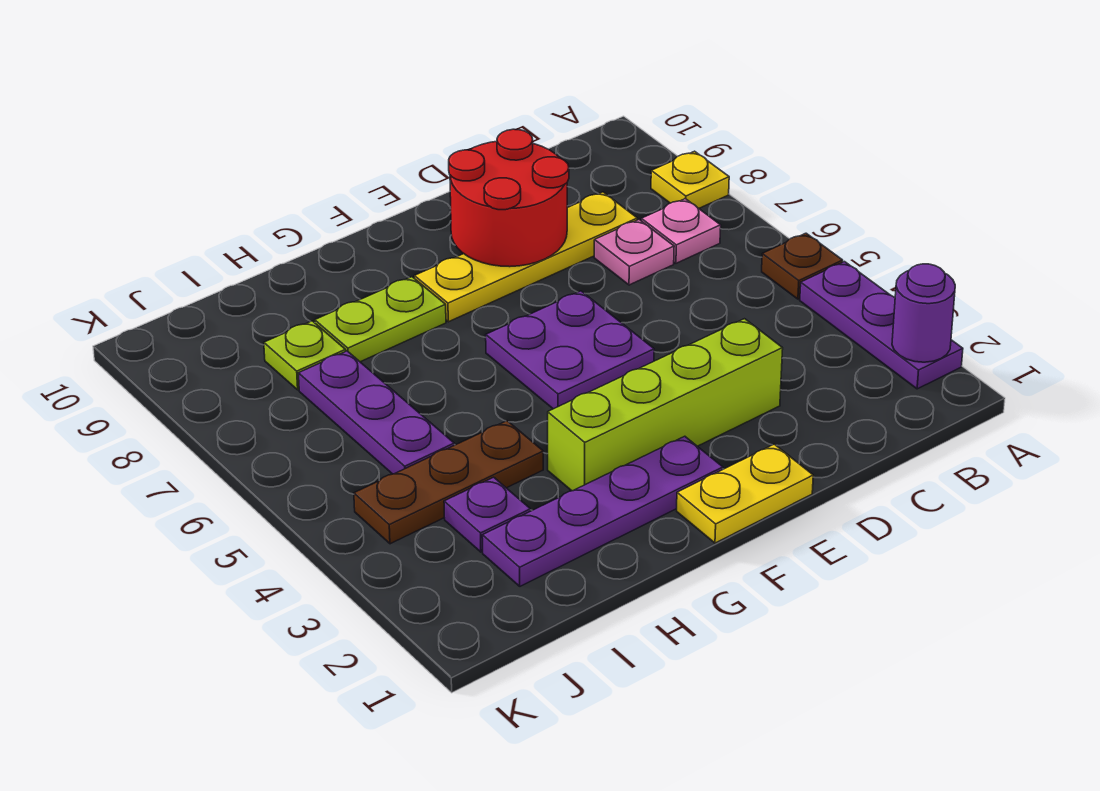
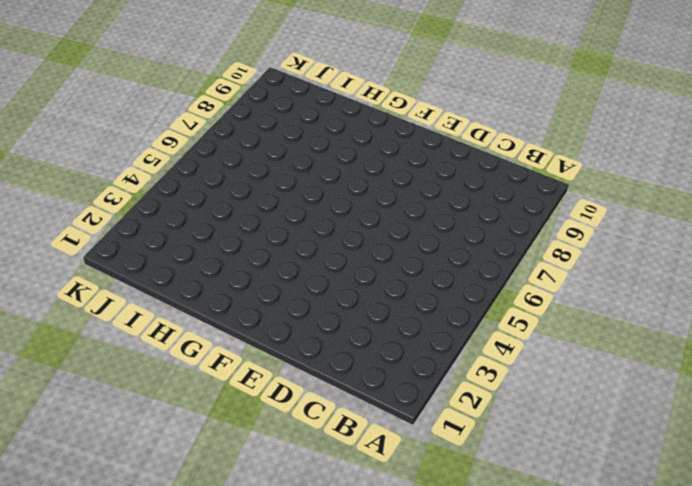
none -> purple 1x3 plate [800,262,963,389]
none -> brown 1x1 plate [762,233,843,299]
none -> yellow 1x1 plate [651,151,729,208]

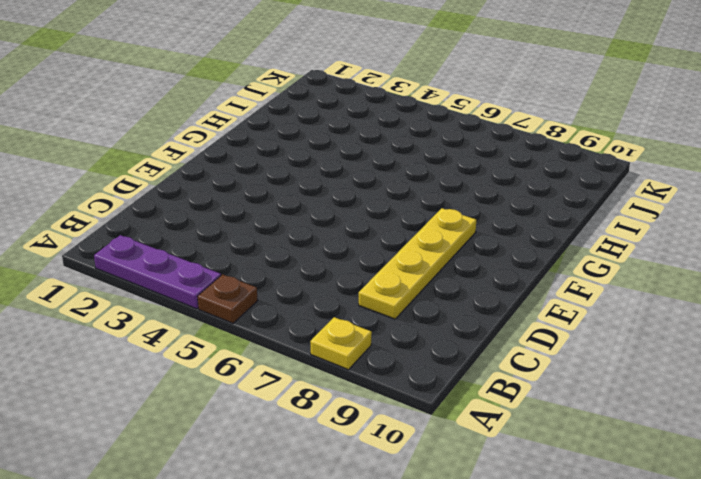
none -> pink 1x1 plate [641,199,721,263]
none -> pink 1x1 plate [594,220,674,285]
none -> lime 1x4 brick [548,319,783,491]

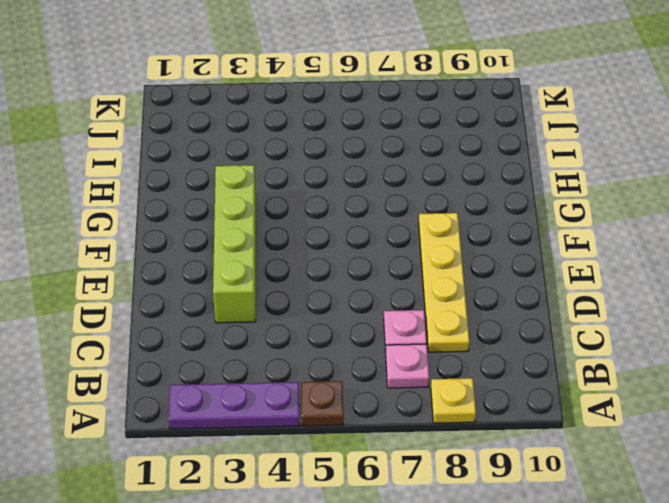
none -> yellow 1x2 plate [677,444,813,543]
none -> purple 2x2 plate [486,291,654,409]
none -> purple 1x4 plate [482,436,723,586]

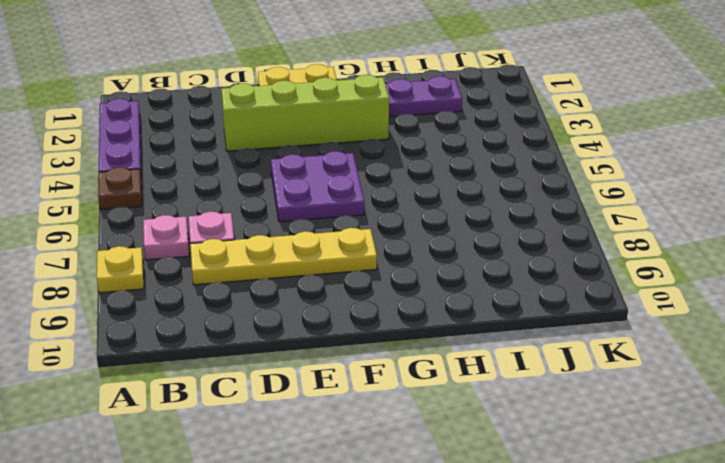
none -> lime 1x2 plate [315,277,446,362]
none -> brown 1x3 plate [354,421,543,544]
none -> purple 1x1 plate [444,477,530,552]

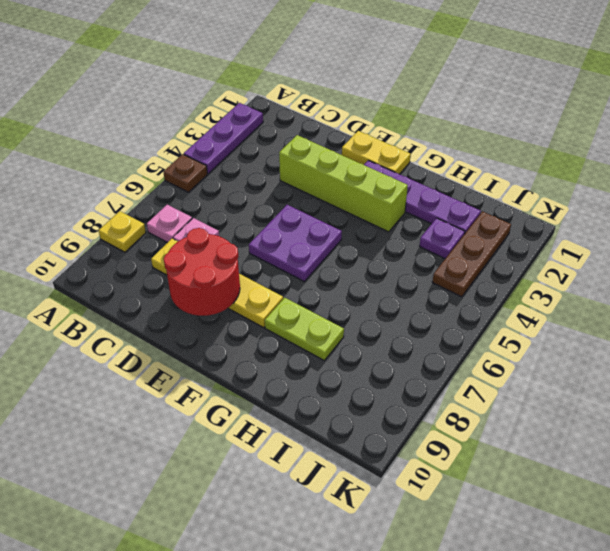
brown 1x3 plate [432,212,511,297] -> brown 1x3 plate turned to [354,421,543,544]
none -> purple 1x3 plate [298,351,454,474]
none -> lime 1x1 plate [264,321,346,390]
none -> purple 1x1 round brick [892,264,955,362]

